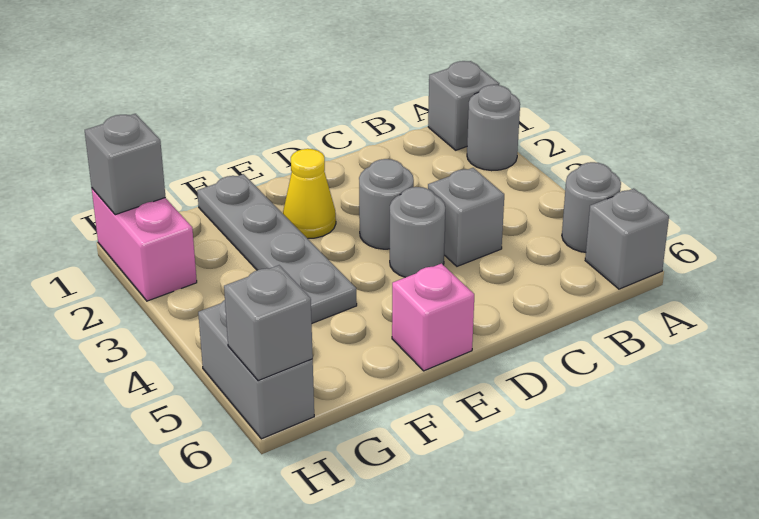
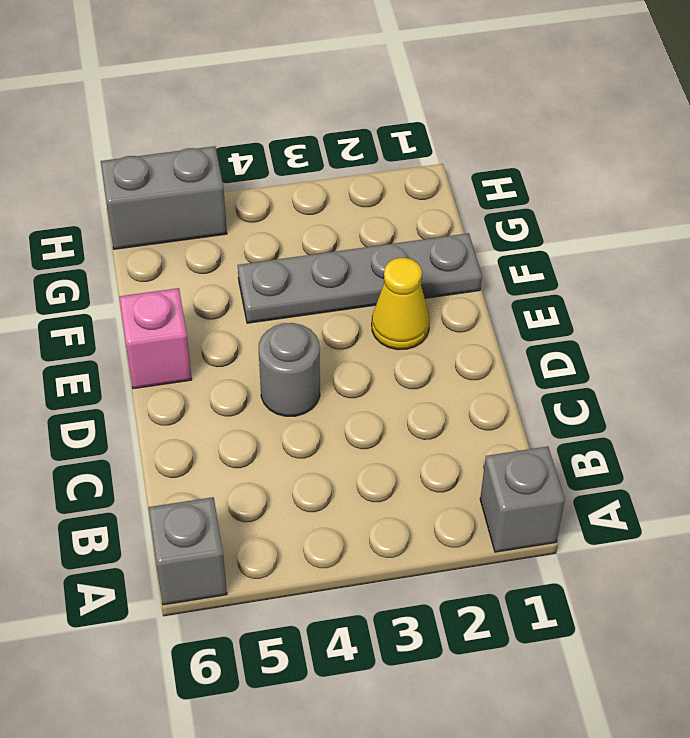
none -> grey 1x1 round brick [467,85,520,171]
none -> grey 1x1 round brick [562,162,621,252]
none -> grey 1x1 brick [428,168,504,266]

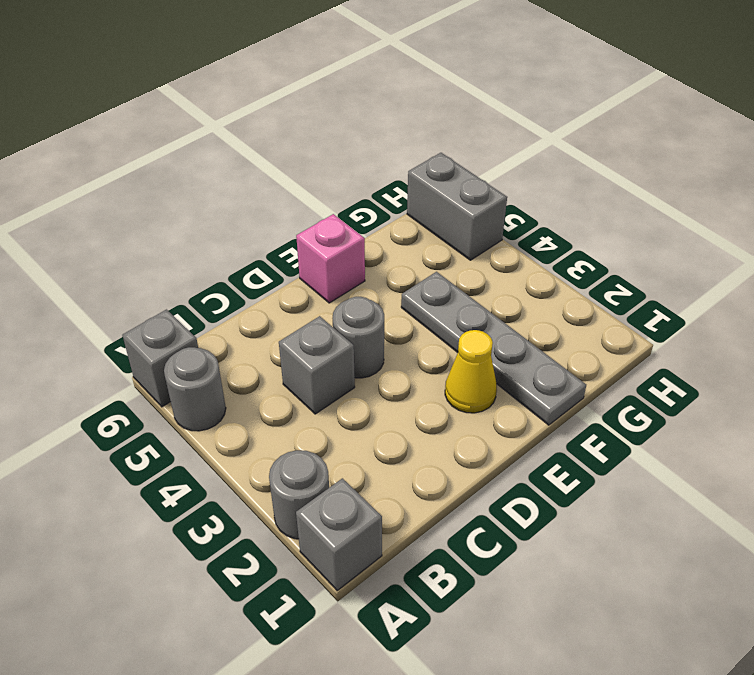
none -> grey 1x1 round brick [359,159,414,249]
none -> pink 1x2 brick [92,188,197,301]
none -> grey 1x1 brick [85,114,165,215]

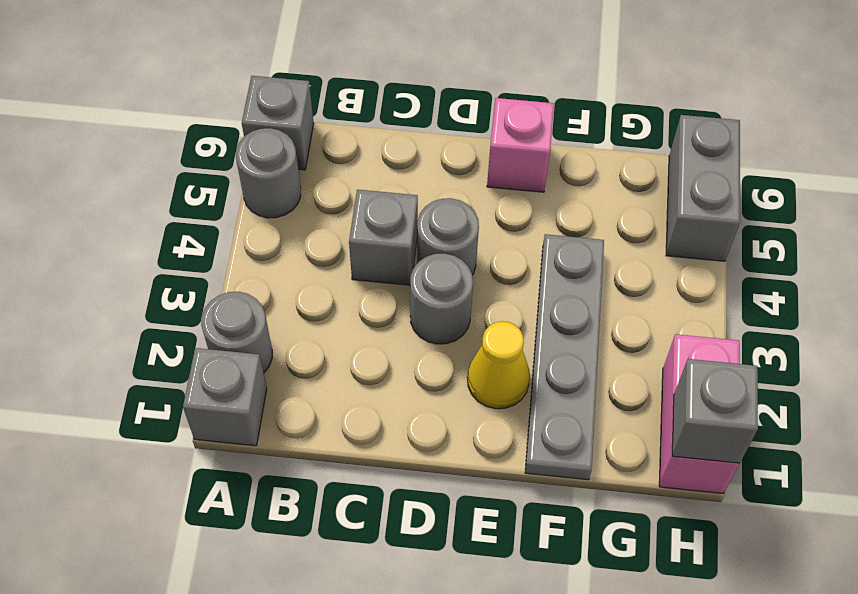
none -> grey 1x1 brick [224,265,313,381]

